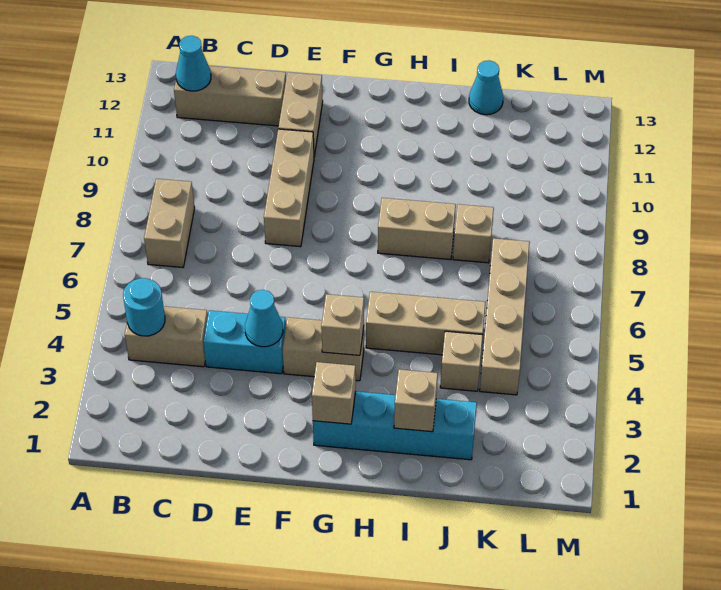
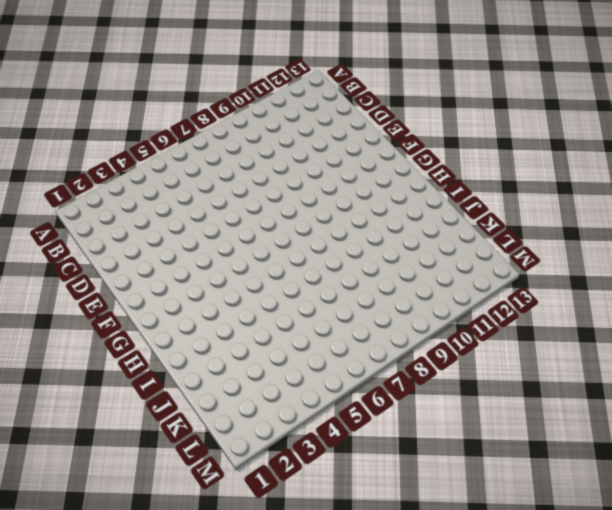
none -> tan 1x2 brick [125,306,208,367]
none -> tan 1x2 brick [144,179,195,268]
none -> tan 1x3 brick [174,66,286,126]

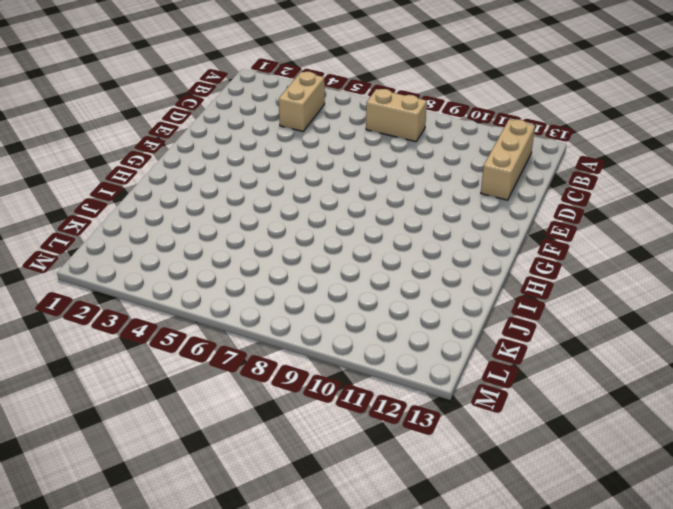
none -> cyan 1x2 brick [203,310,286,374]
none -> tan 1x3 brick [264,129,314,247]
none -> tan 1x2 brick [278,72,323,156]

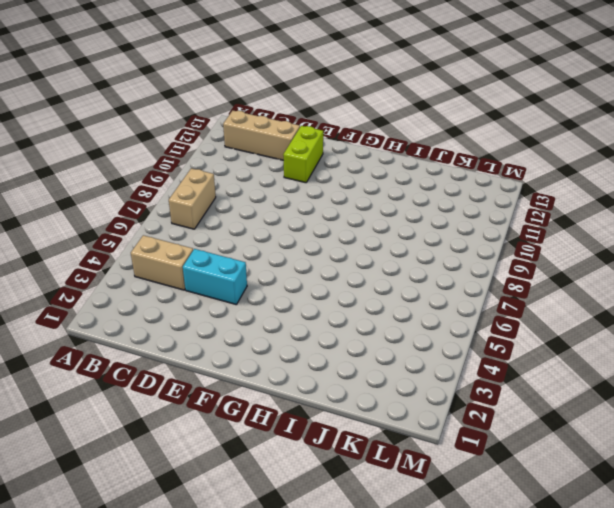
lime 1x2 brick [283,126,323,183] -> tan 1x2 brick [278,72,323,156]
none -> tan 1x3 brick [264,129,314,247]
none -> tan 1x2 brick [283,317,364,381]
none -> cyan 1x4 brick [313,391,477,460]

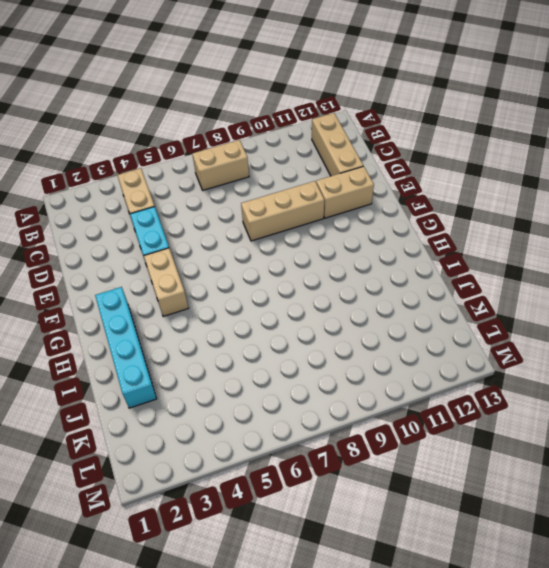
none -> tan 1x3 brick [366,292,486,355]
none -> tan 1x2 brick [378,198,456,260]
none -> tan 1x1 brick [440,331,483,391]

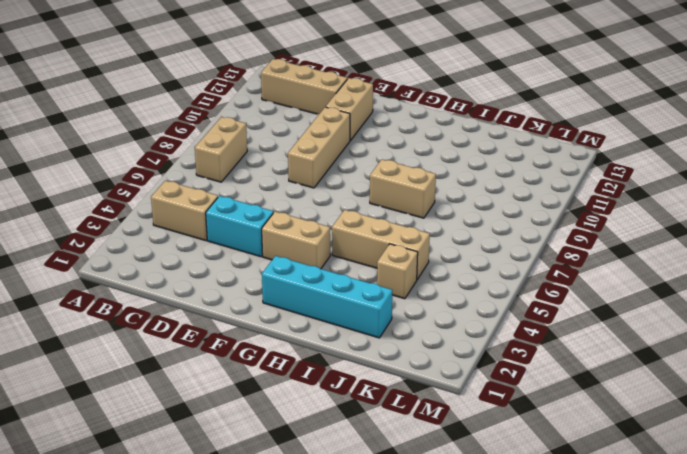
none -> tan 1x1 brick [453,204,494,263]
none -> cyan 1x1 cone [469,61,503,115]
none -> tan 1x4 brick [480,238,530,395]

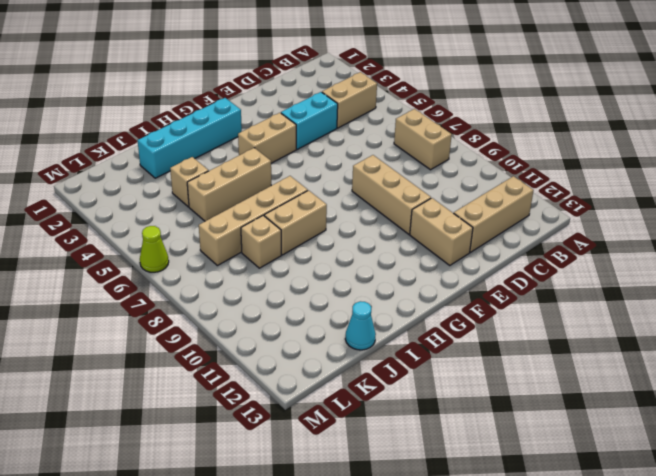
tan 1x4 brick [199,176,308,266] -> tan 1x4 brick turned to [480,238,530,395]
lime 1x1 cone [140,226,169,272] -> none
none -> cyan 1x1 round brick [123,278,165,336]
none -> cyan 1x1 cone [176,36,211,91]
none -> cyan 1x1 cone [245,290,283,347]

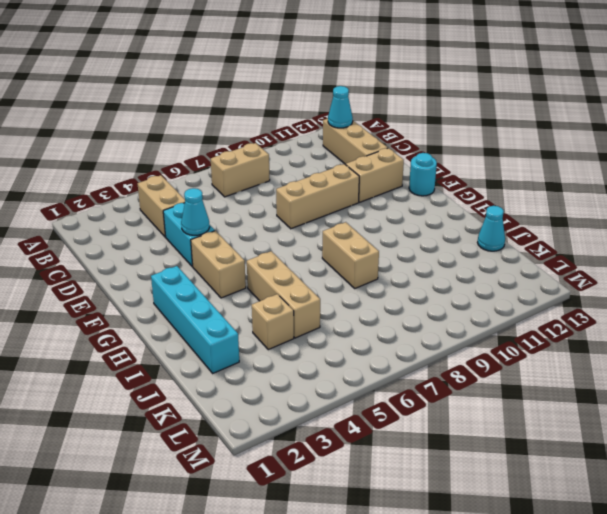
cyan 1x1 round brick [409,153,437,196] -> cyan 1x1 round brick moved to [123,278,165,336]
none -> tan 1x1 brick [453,204,494,263]
none -> tan 1x4 brick [480,238,530,395]
none -> tan 1x1 brick [312,362,356,424]

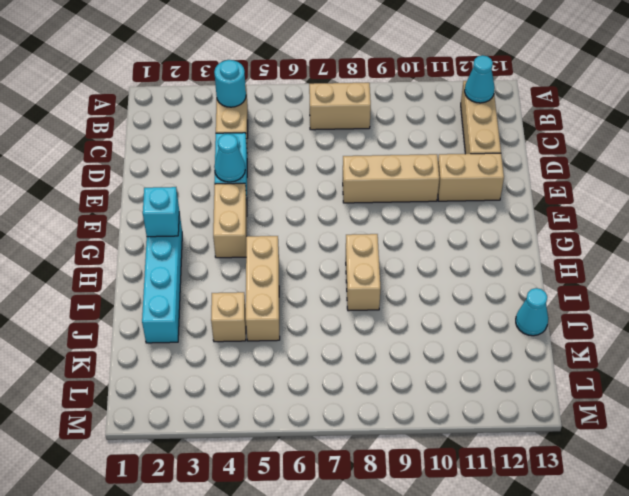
cyan 1x1 brick [143,187,179,237] -> tan 1x1 brick [312,362,356,424]
none -> tan 1x1 brick [453,204,494,263]
none -> tan 1x4 brick [480,238,530,395]
none -> tan 1x1 brick [321,294,364,355]

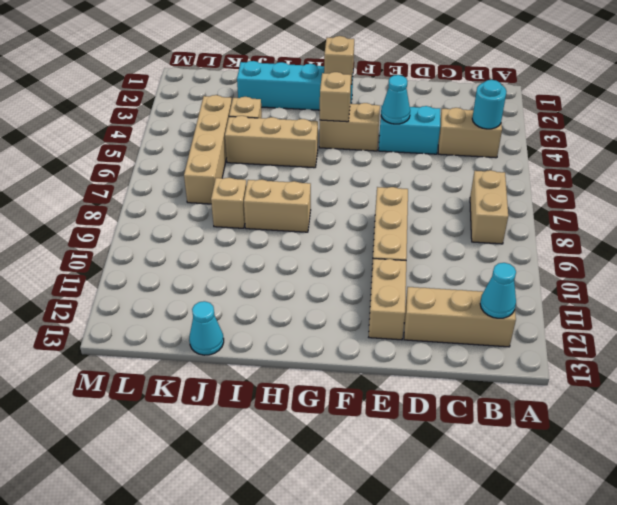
none -> tan 1x1 brick [394,369,438,432]

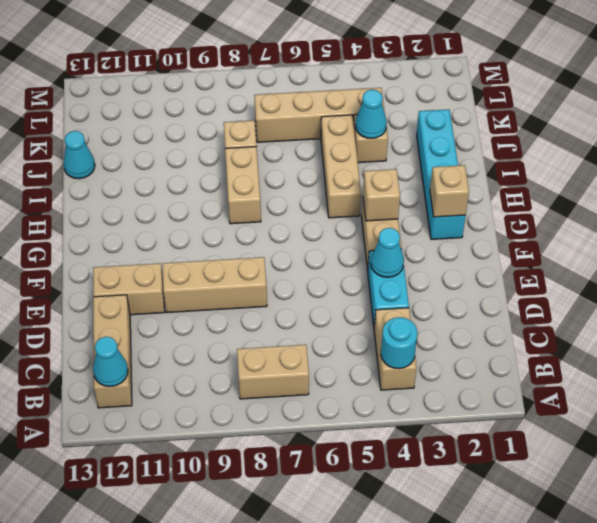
cyan 1x1 cone [355,90,387,138] -> none
none -> tan 1x1 brick [394,369,438,432]

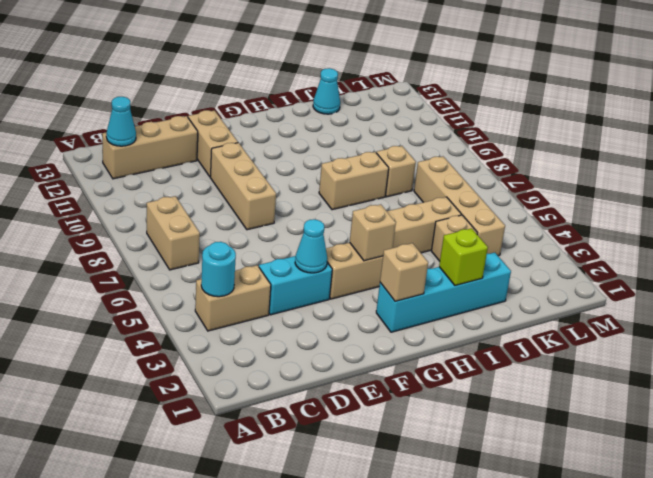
lime 1x1 brick [439,228,488,286] -> tan 1x1 brick [394,369,438,432]

